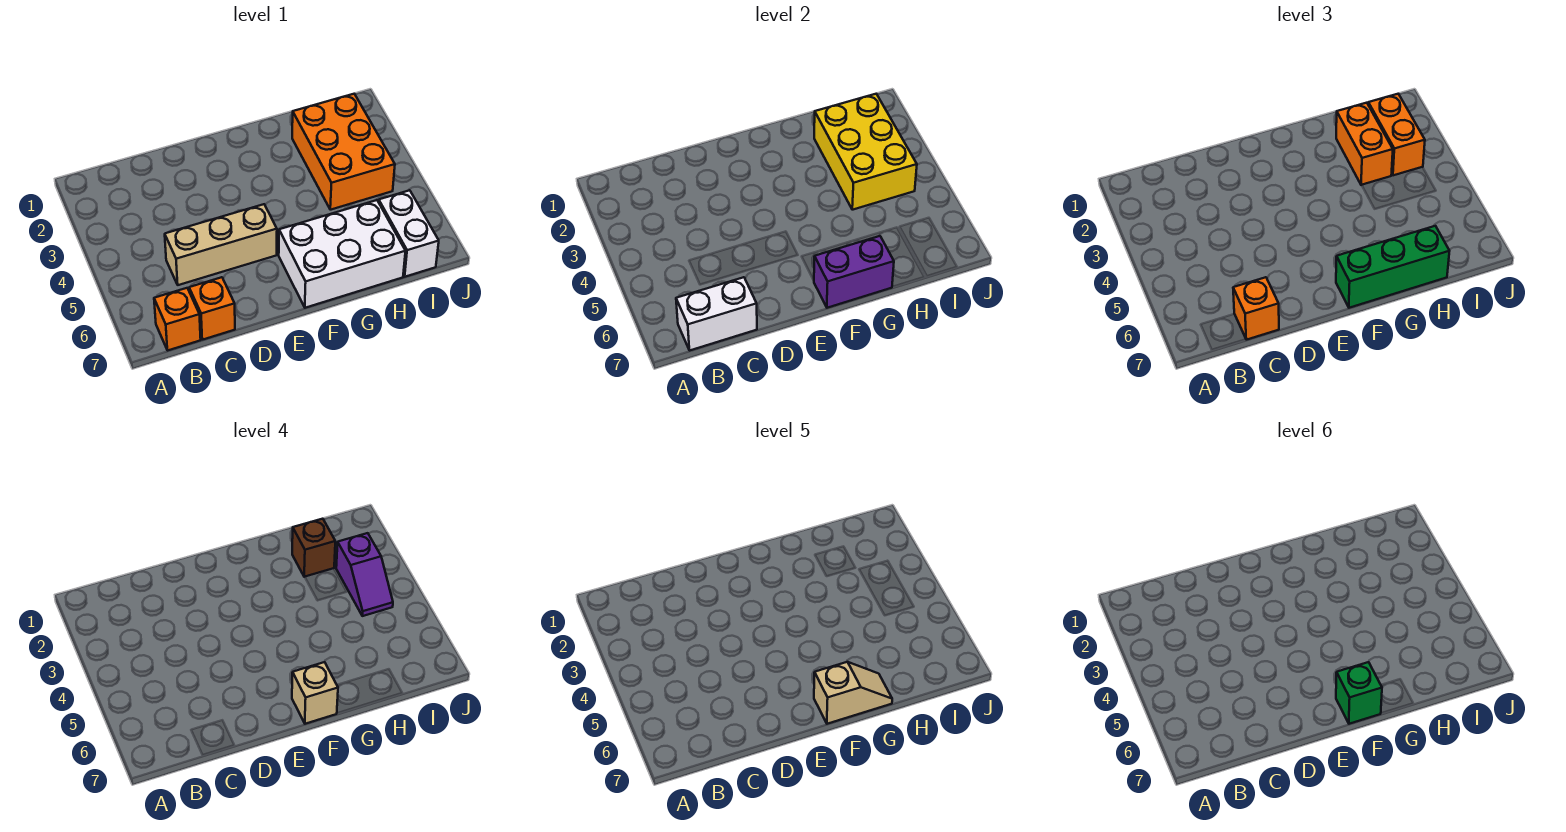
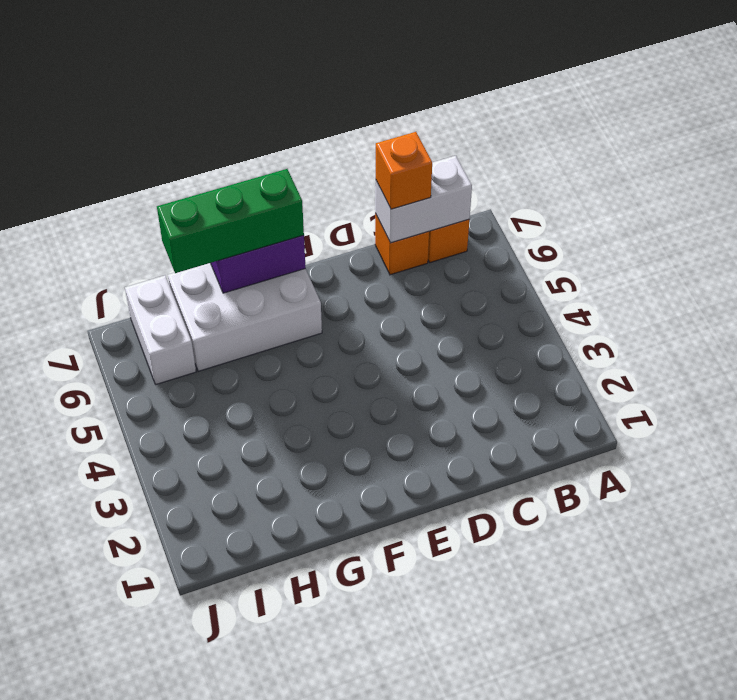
none -> tan 1x3 brick [165,204,277,285]
none -> orange 2x3 brick [292,94,395,210]
none -> yellow 2x3 brick [814,94,917,210]

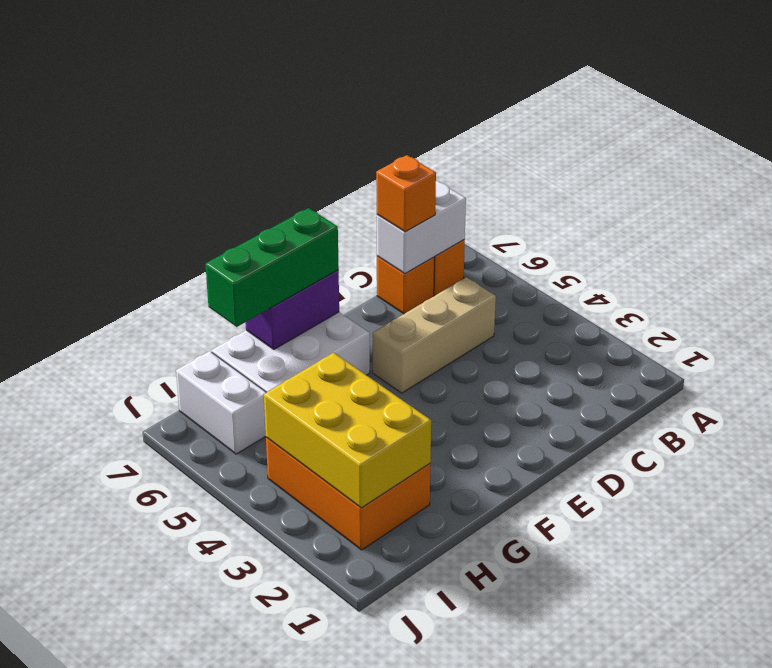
none -> orange 1x2 brick [1336,103,1393,185]
none -> orange 1x2 brick [1368,94,1425,175]
none -> tan 1x1 brick [292,662,338,724]

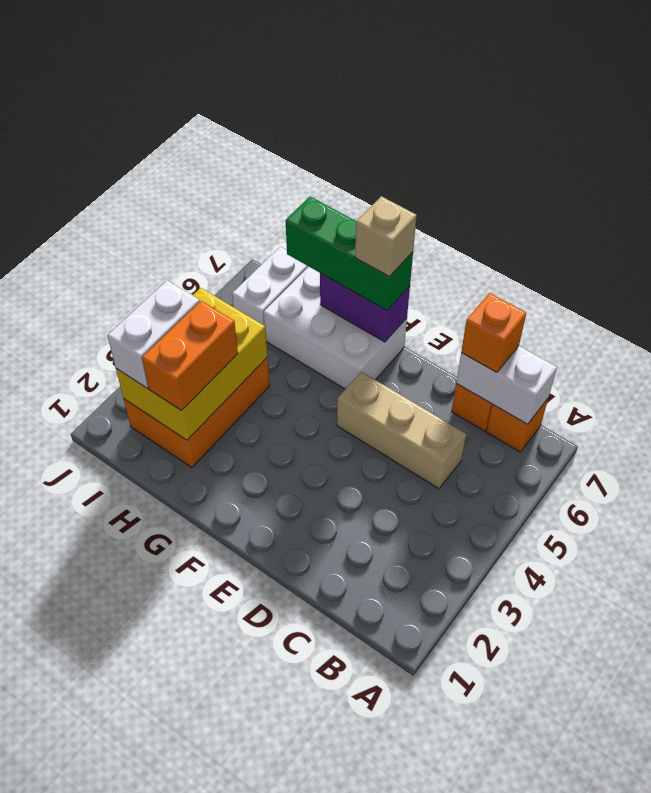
white 1x2 brick [107,280,200,388] -> orange 1x2 brick [1368,94,1425,175]
none -> brown 1x1 brick [292,519,335,577]
none -> purple 1x2 slope [336,533,393,616]
none -> tan 1x2 slope [814,662,892,724]

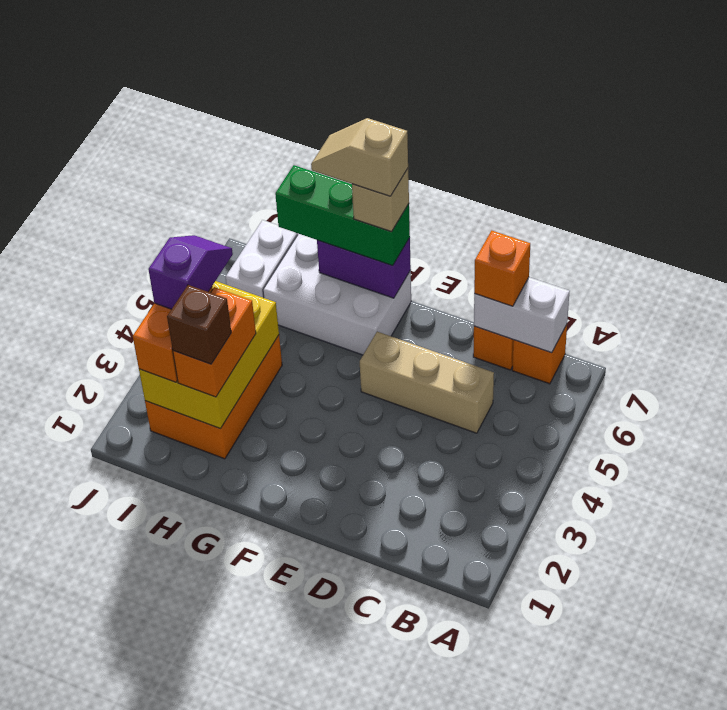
none -> green 1x1 brick [1336,662,1382,724]

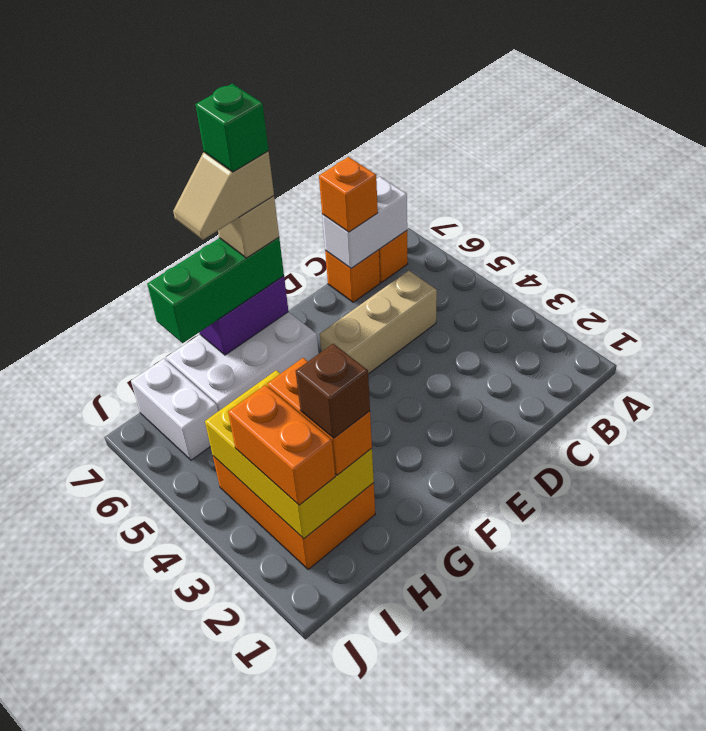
none -> purple 1x2 slope [336,533,393,616]

